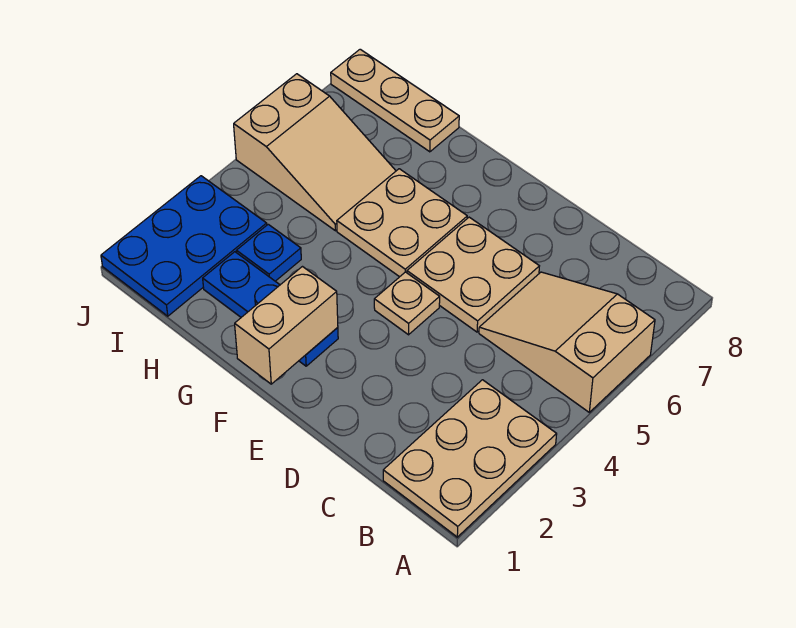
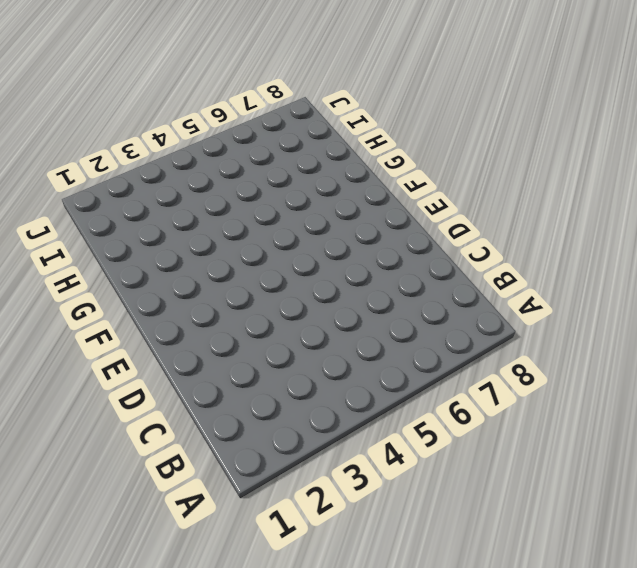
none -> tan 2x3 plate [383,380,557,537]
none -> tan 2x3 slope [479,272,655,412]

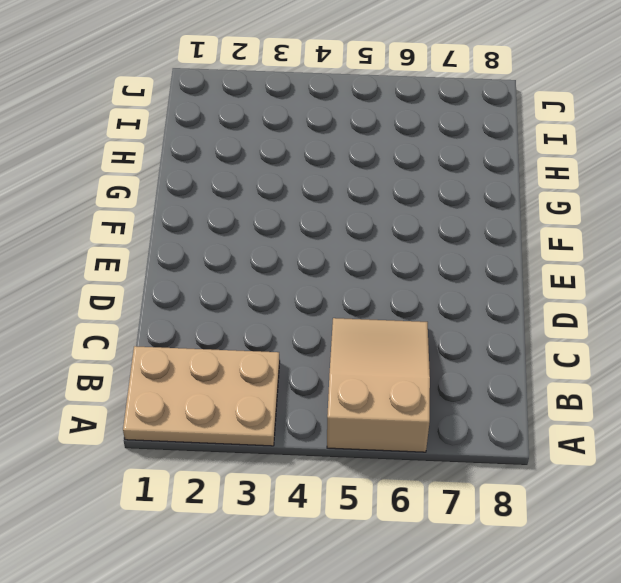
none -> tan 2x2 plate [407,217,539,332]
none -> tan 1x1 plate [374,272,440,335]

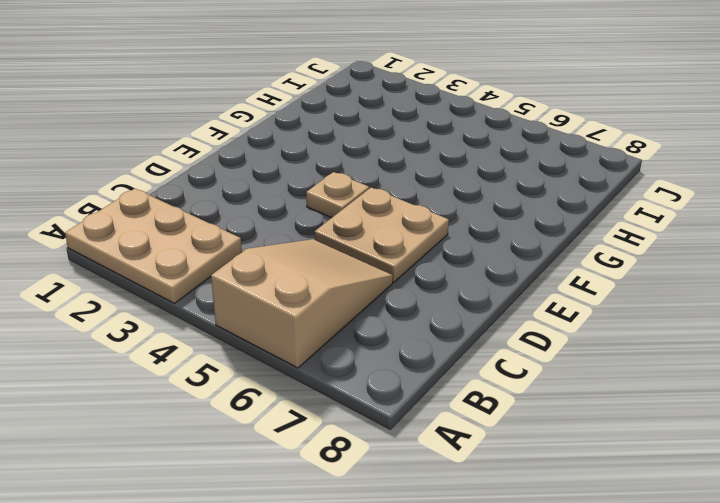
none -> blue 1x3 plate [203,252,338,366]
none -> tan 2x2 plate [337,169,467,277]

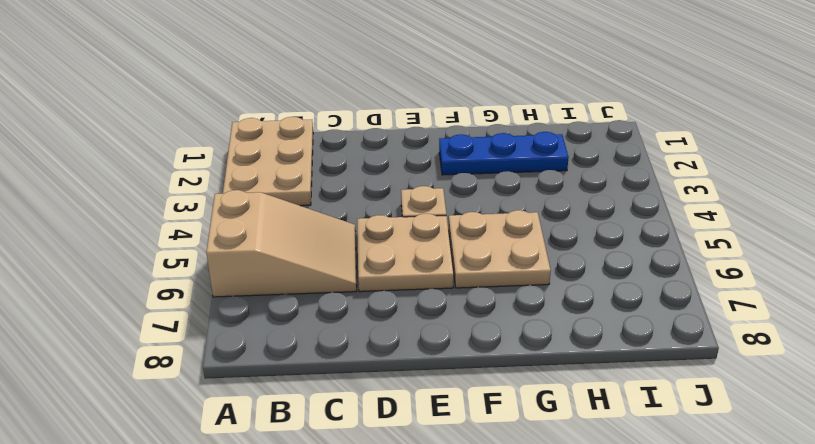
none -> blue 1x1 plate [237,224,301,281]
none -> tan 2x3 slope [234,74,396,231]

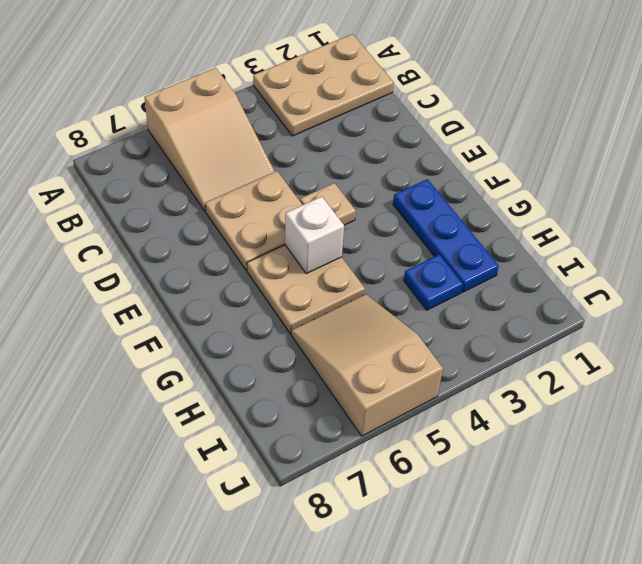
white 1x1 brick [285,197,344,274] -> none
none -> tan 1x3 plate [331,49,459,152]
none -> blue 2x3 plate [101,176,267,316]

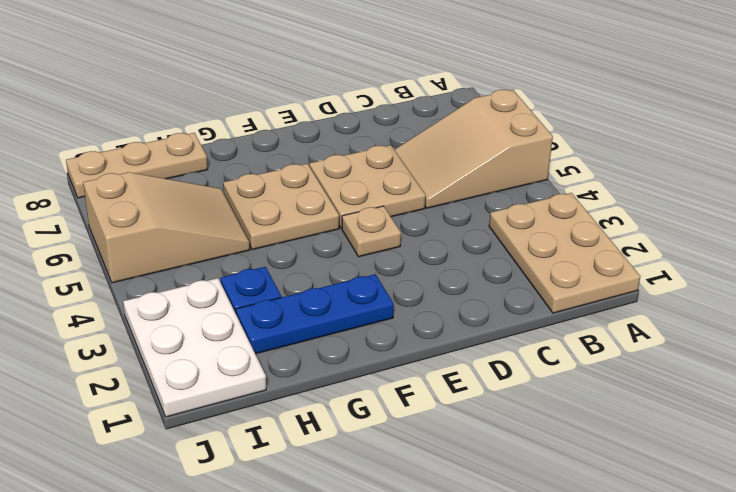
white 2x3 plate [123,278,266,417] -> blue 2x3 plate [101,176,267,316]
none -> tan 1x2 brick [235,267,338,384]

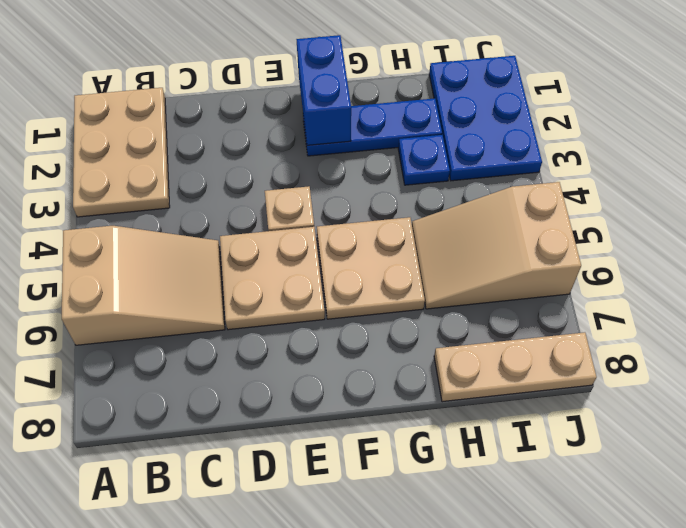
blue 1x2 brick [296,35,351,145] -> tan 1x2 brick [235,267,338,384]

